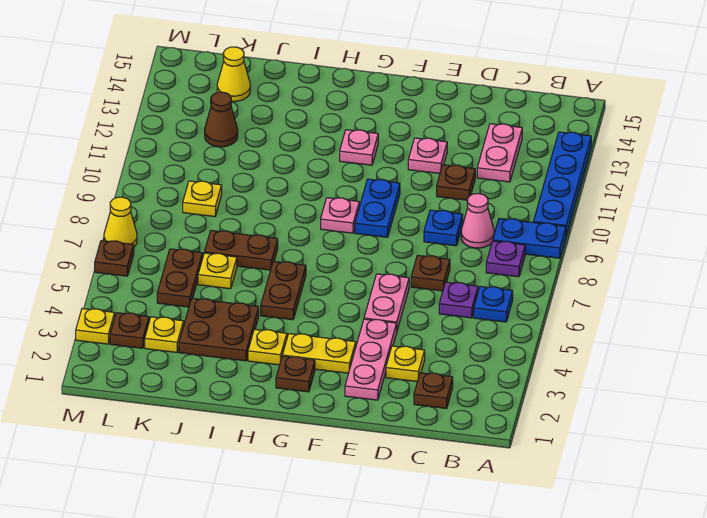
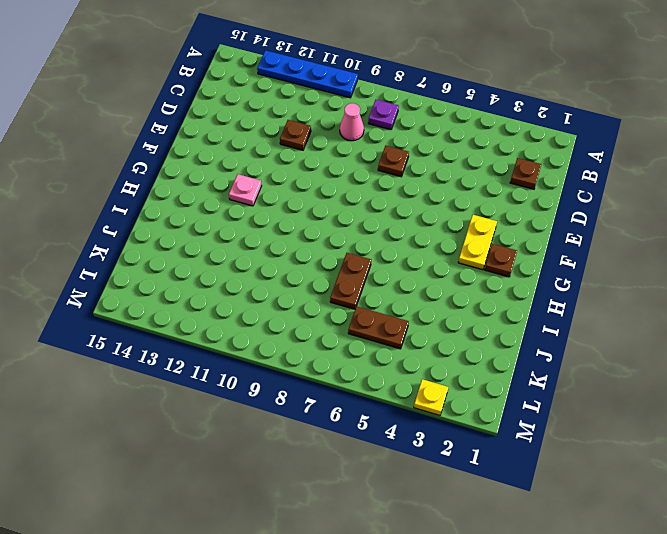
none -> blue 1x2 plate [493,218,566,258]
none -> blue 1x1 plate [474,286,513,322]
none -> purple 1x1 plate [439,282,478,318]
none -> pink 1x2 plate [477,124,522,182]

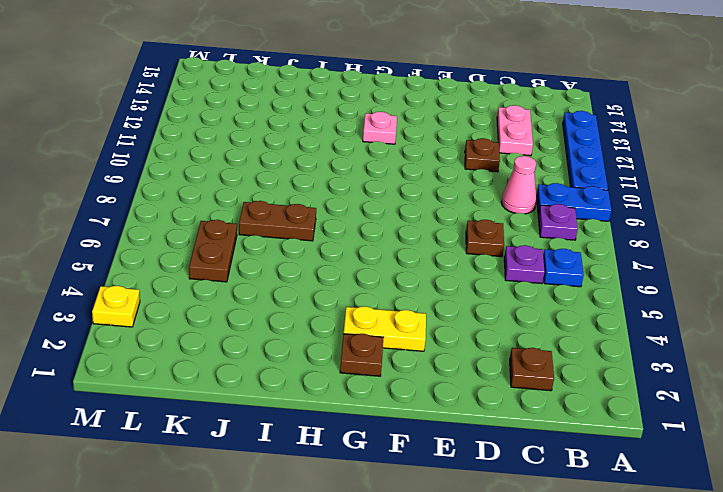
none -> yellow 1x1 plate [386,346,425,382]
none -> blue 1x1 plate [424,210,463,246]
none -> pink 1x3 plate [345,319,397,400]
none -> pink 1x2 plate [364,274,409,330]

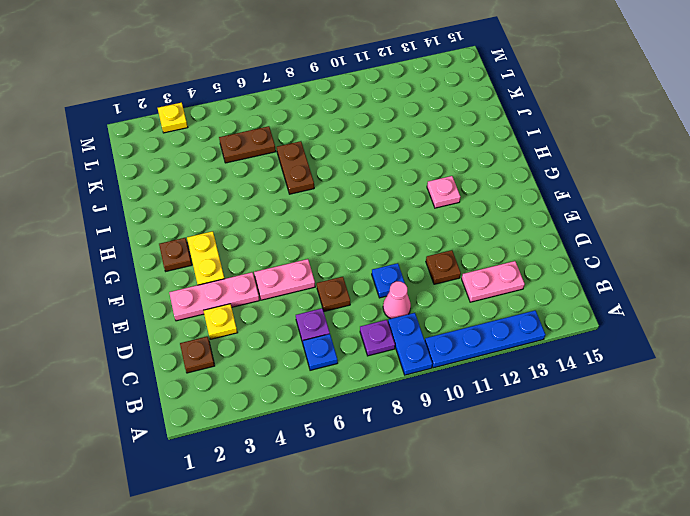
none -> pink 1x1 plate [408,138,447,174]
none -> blue 1x2 plate [355,179,400,237]
none -> pink 1x1 plate [321,198,359,233]
none -> yellow 1x1 plate [248,329,287,365]

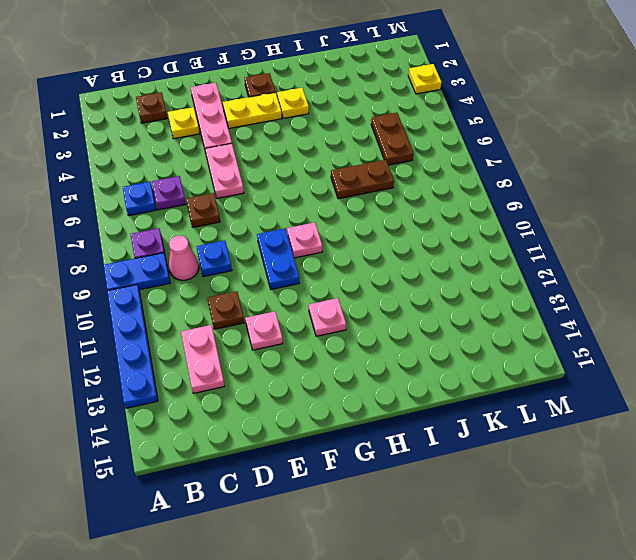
none -> brown 1x2 plate [261,261,306,320]
none -> brown 2x2 plate [179,298,259,361]
none -> yellow 1x1 plate [198,253,237,289]
none -> yellow 1x1 plate [145,317,184,352]

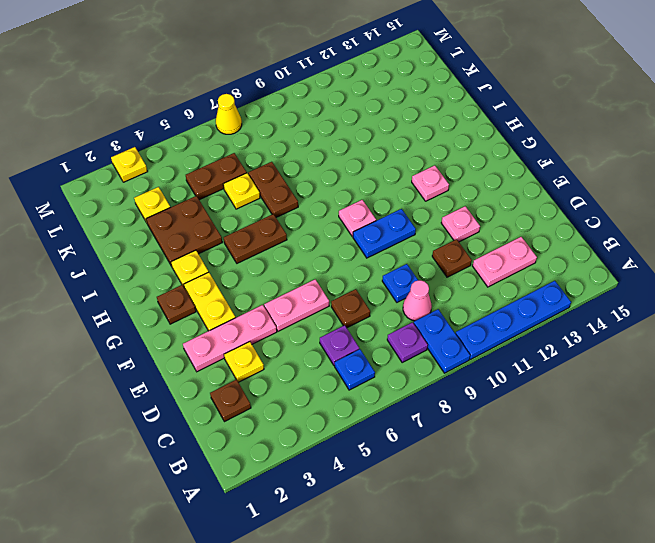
none -> yellow 1x1 plate [183,181,222,217]
none -> brown 1x1 cone [205,92,238,147]
none -> yellow 1x1 cone [217,47,250,101]
none -> brown 1x1 plate [110,313,149,348]

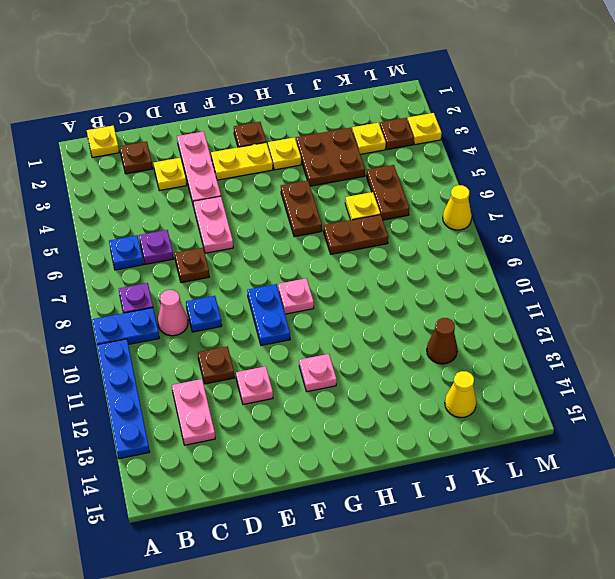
yellow 1x1 plate [87,126,119,158] -> yellow 1x1 plate moved to [183,181,222,217]
none -> brown 1x1 plate [95,241,134,276]

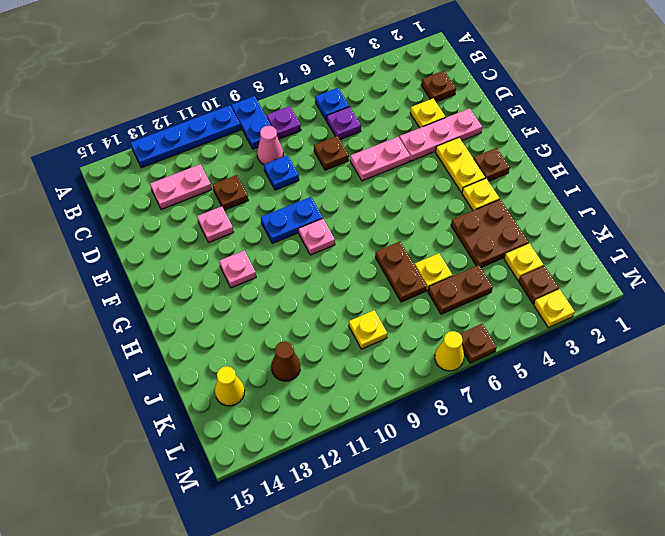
none -> brown 1x2 plate [261,261,306,320]

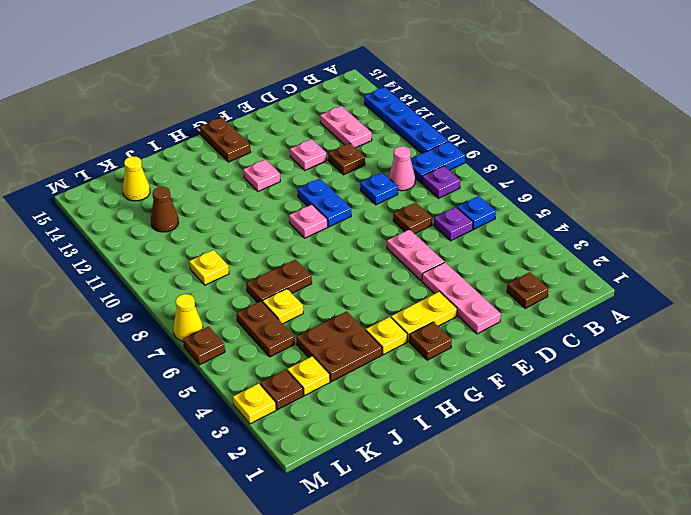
brown 1x2 plate [200,117,250,162] -> brown 1x2 plate moved to [261,261,306,320]
none -> yellow 1x1 plate [386,346,425,382]

